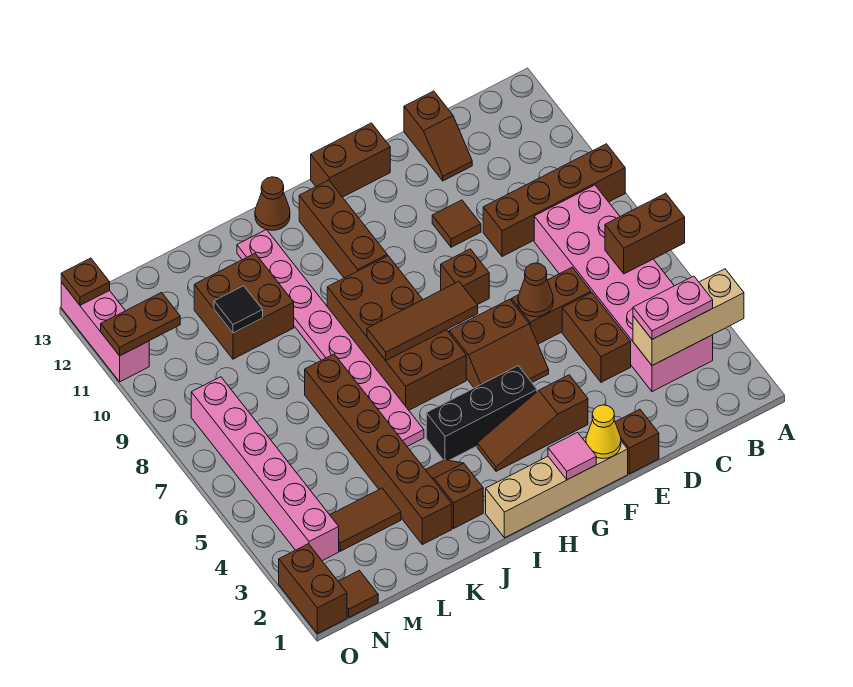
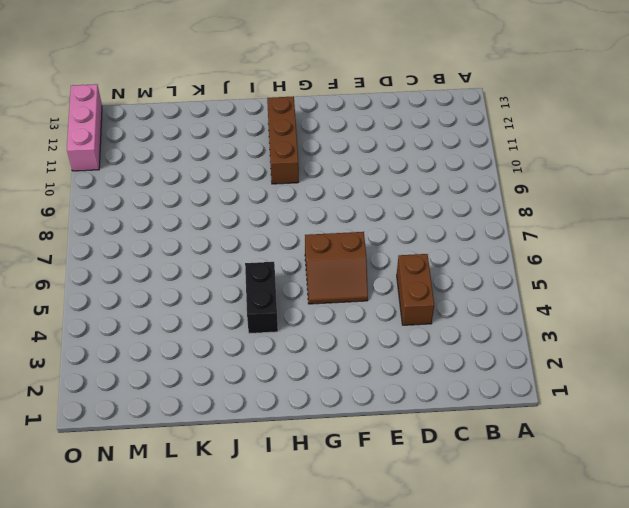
black 1x2 brick [245,262,278,334] -> black 1x3 brick [426,366,537,460]
none -> brown 1x4 brick [483,144,625,257]
none -> pink 2x6 brick [534,185,713,392]
none -> brown 1x2 brick [511,268,591,344]
none -> brown 1x2 slope [404,91,472,181]

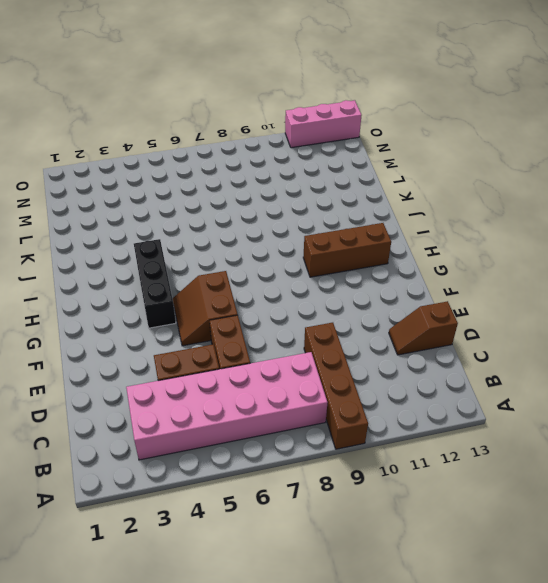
none -> brown 1x1 brick [615,409,659,474]
none -> brown 1x1 tile [432,200,481,247]
none -> tan 1x4 brick [486,436,628,538]
none -> brown 1x3 slope [477,375,588,471]

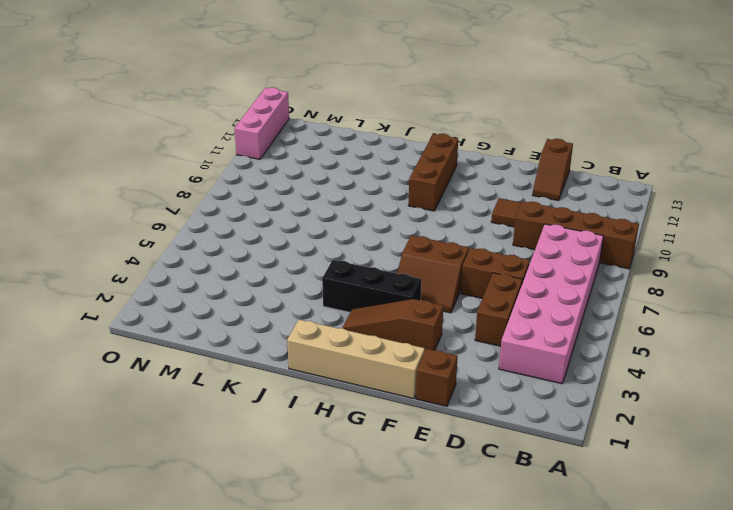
none -> brown 1x1 brick [441,249,489,305]
none -> brown 1x2 brick [311,123,390,197]
none -> brown 2x4 brick [327,256,466,410]
none -> brown 1x1 cone [255,177,290,230]

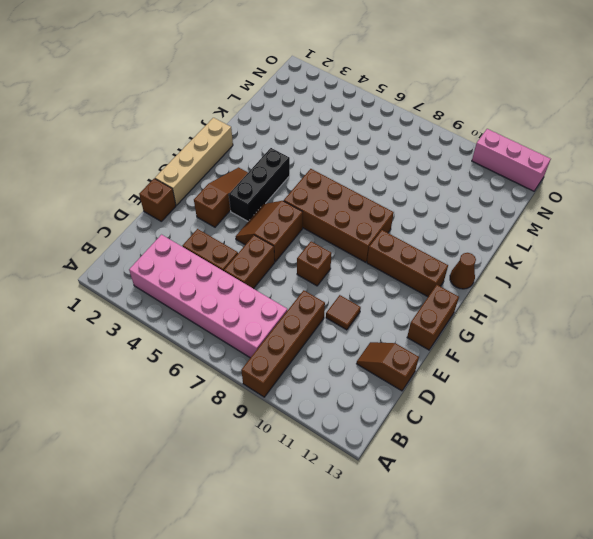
none -> brown 1x2 slope [425,460,483,528]
none -> pink 1x8 plate [237,229,424,446]
none -> brown 1x6 brick [305,354,452,545]
none -> brown 2x2 brick [194,253,294,359]

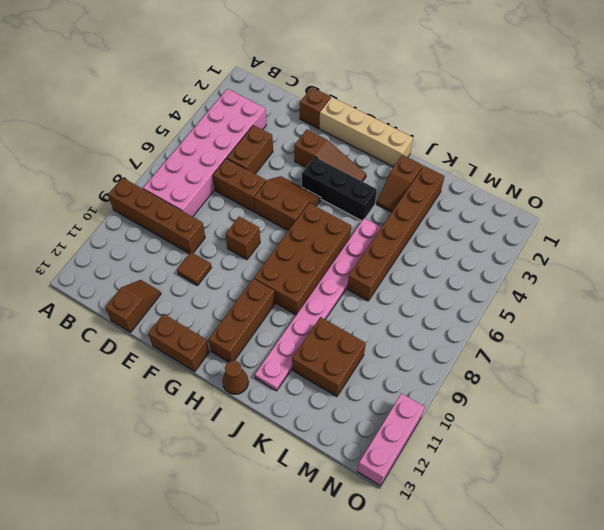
none -> brown 1x2 tile [330,488,401,551]
none -> brown 1x1 tile [338,570,378,617]
none -> pink 1x6 brick [191,377,339,561]
none -> brown 1x2 brick [279,544,347,634]

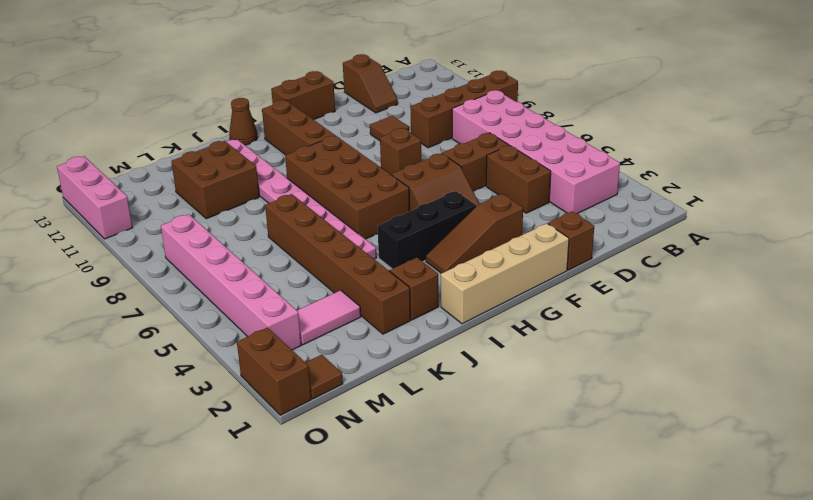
pink 1x2 tile [297,290,361,345] -> brown 1x2 tile [330,488,401,551]
none -> tan 1x3 brick [633,269,744,366]
none -> brown 1x2 brick [605,193,685,274]
none -> brown 1x1 cone [518,263,553,317]
none -> yellow 1x1 cone [586,405,621,459]

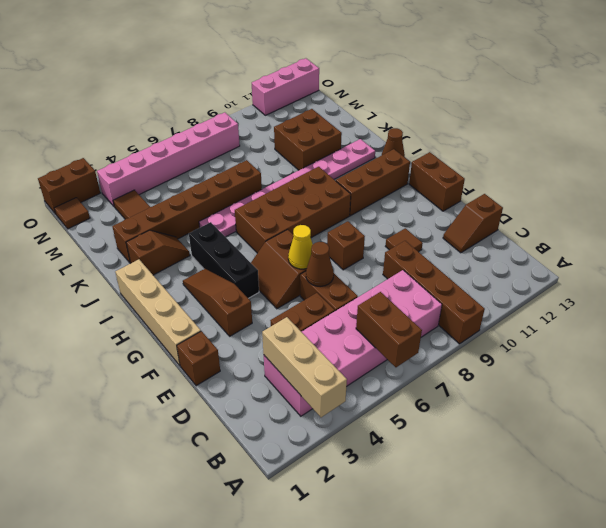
yellow 1x1 cone [288,225,313,269] -> yellow 1x1 cone moved to [586,405,621,459]
none -> pink 1x1 tile [548,433,596,480]
none -> brown 1x3 tile [367,281,478,360]
none -> black 1x1 tile [214,286,263,333]
none -> brown 1x2 plate [101,293,180,356]

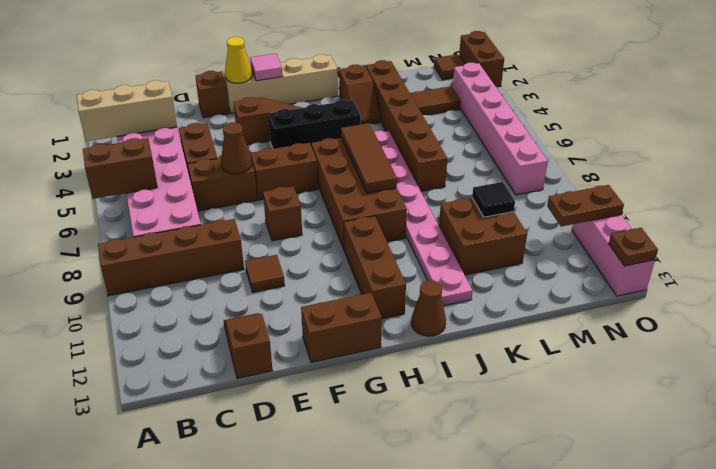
brown 1x3 tile [341,123,397,193] -> brown 1x3 tile turned to [367,281,478,360]
none -> pink 1x2 plate [633,276,713,339]

